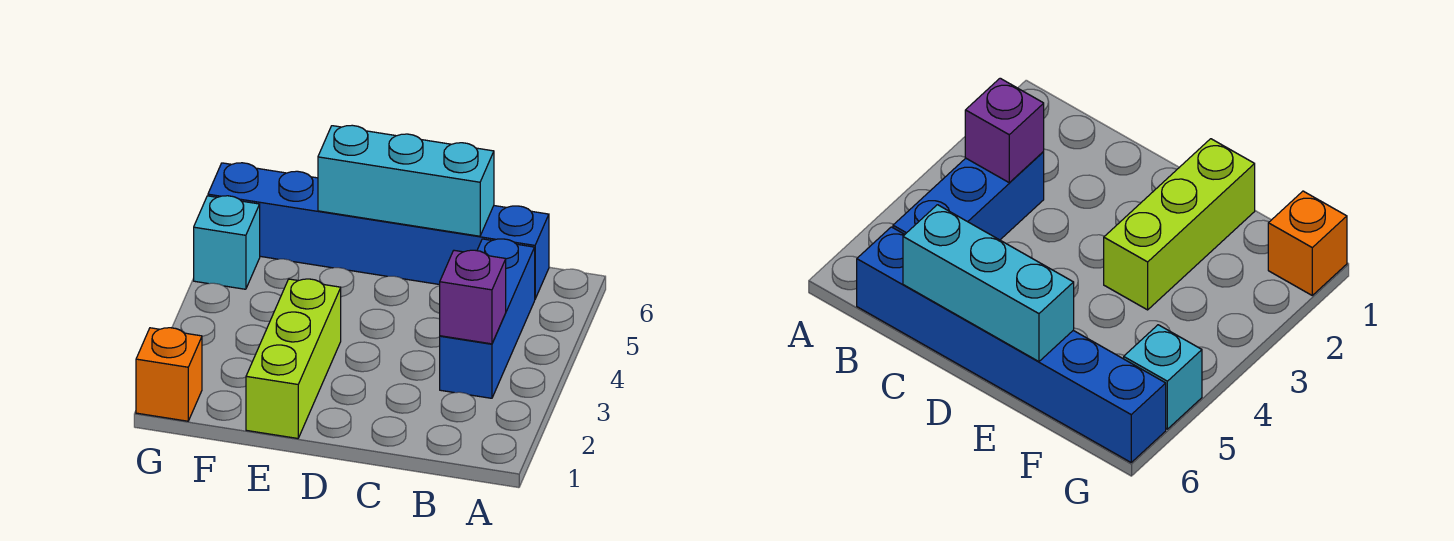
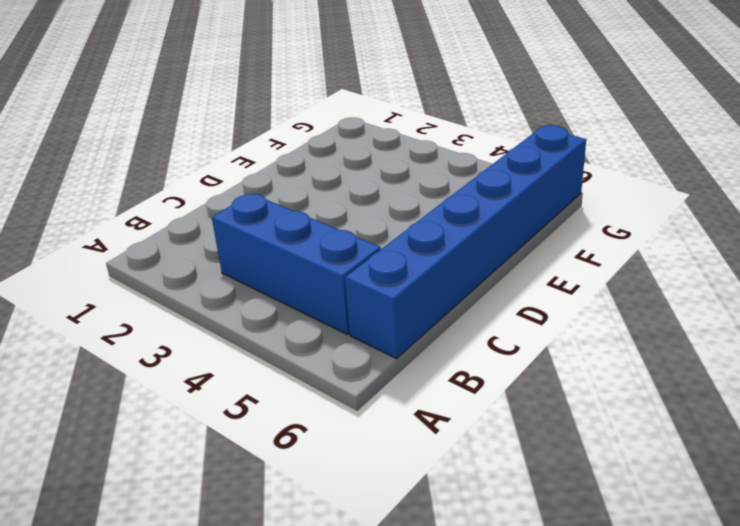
none -> lime 1x3 brick [246,279,341,438]
none -> orange 1x1 brick [136,328,202,421]

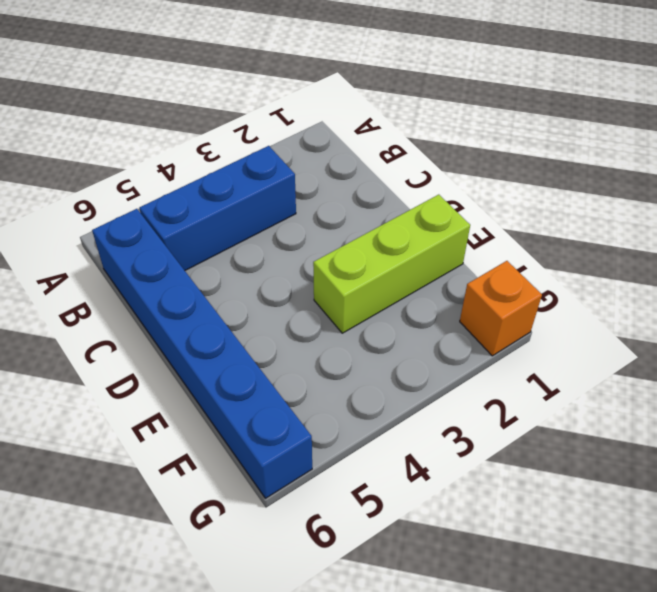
none -> cyan 1x1 brick [194,196,260,289]
none -> purple 1x1 brick [440,250,506,344]

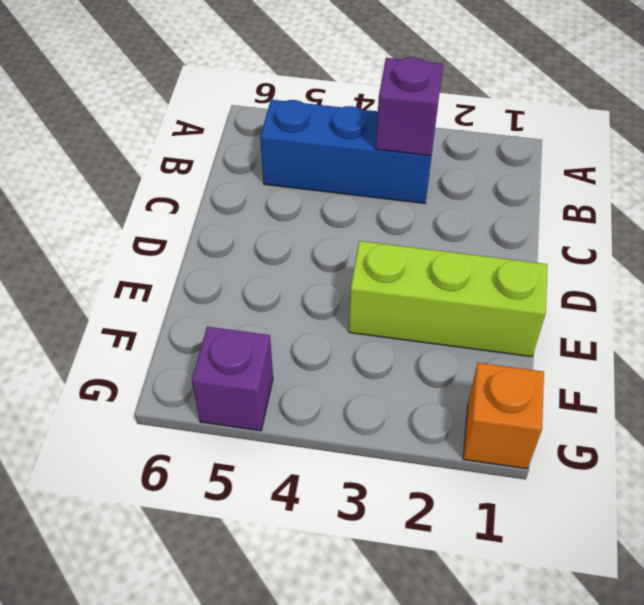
purple 1x1 brick [192,327,273,431] -> cyan 1x1 brick [194,196,260,289]
none -> blue 1x6 brick [208,163,549,299]
none -> cyan 1x3 brick [318,125,494,236]

